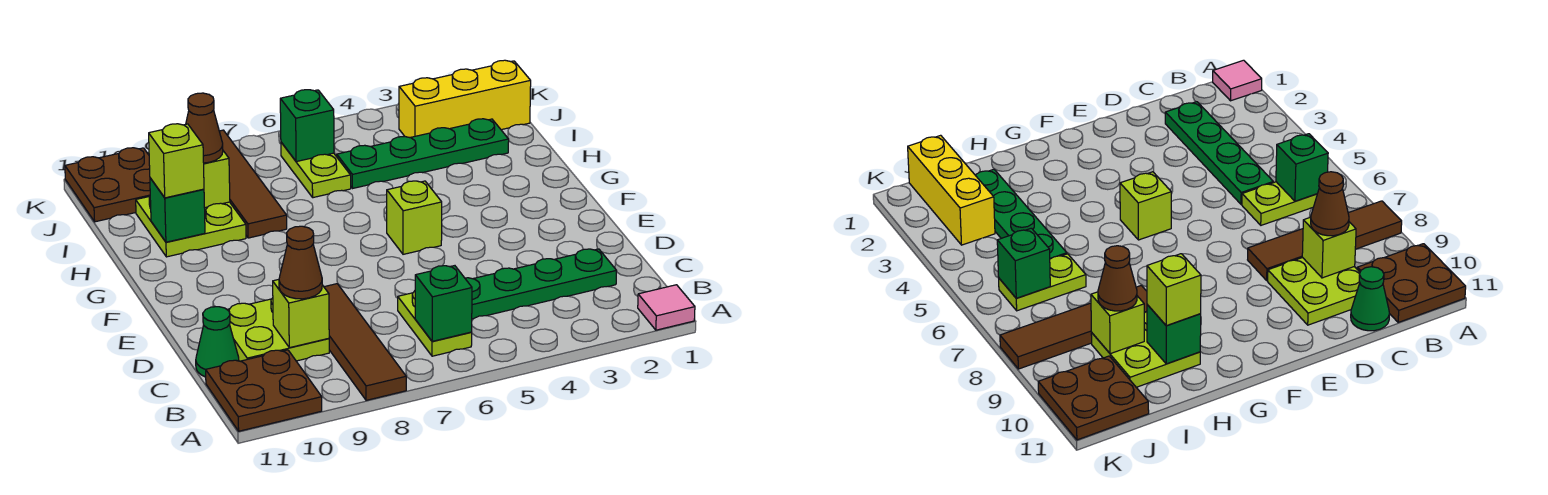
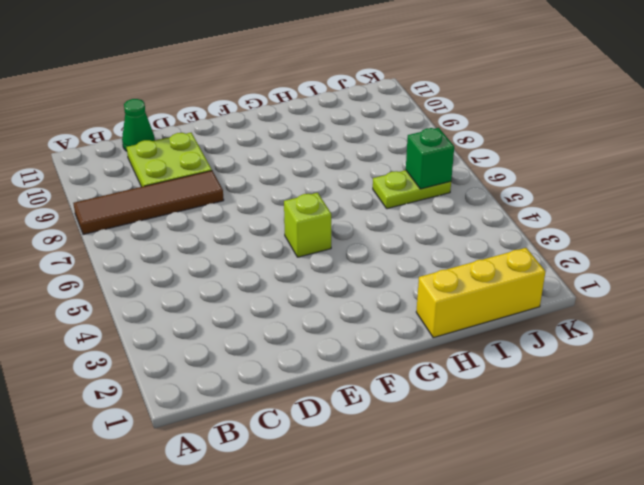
yellow 1x3 brick [416,248,545,338] -> yellow 1x3 brick turned to [399,60,531,138]
none -> pink 1x1 tile [638,285,695,330]
none -> brown 2x2 plate [206,350,322,431]
none -> lime 1x2 plate [398,291,472,356]

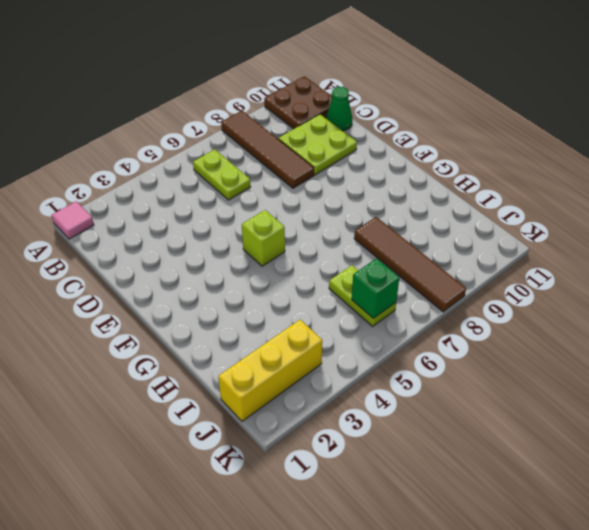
none -> green 1x4 plate [465,249,617,319]
none -> lime 2x2 plate [136,197,246,257]
none -> green 1x4 plate [336,119,509,188]

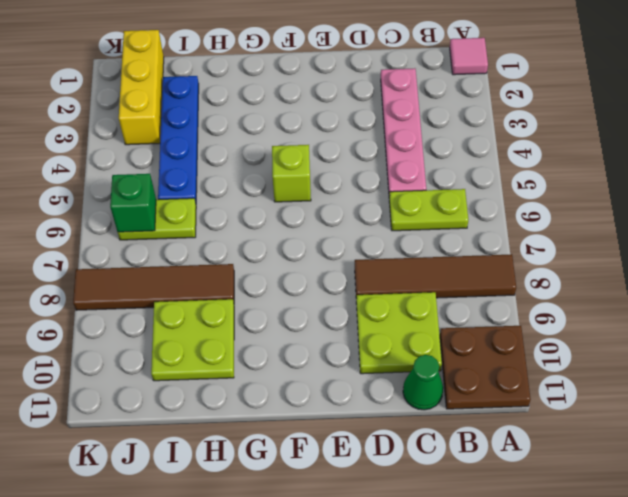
pink 1x4 plate [381,68,426,195] -> green 1x4 plate [465,249,617,319]
blue 1x4 plate [158,76,199,202] -> green 1x4 plate [336,119,509,188]
none -> brown 2x2 plate [65,148,150,222]
none -> green 1x1 brick [415,266,472,341]
none -> lime 1x1 brick [273,279,329,348]

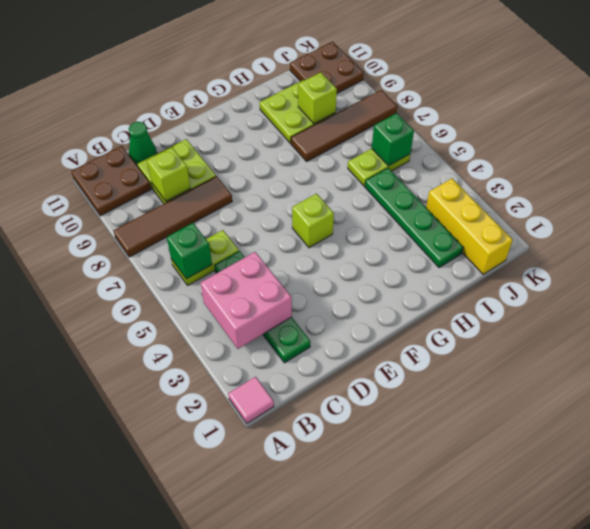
pink 2x2 brick [201,252,292,349] -> none
none -> green 1x1 brick [150,178,205,242]
none -> brown 1x1 cone [279,226,322,299]
none -> lime 1x1 brick [149,124,204,198]

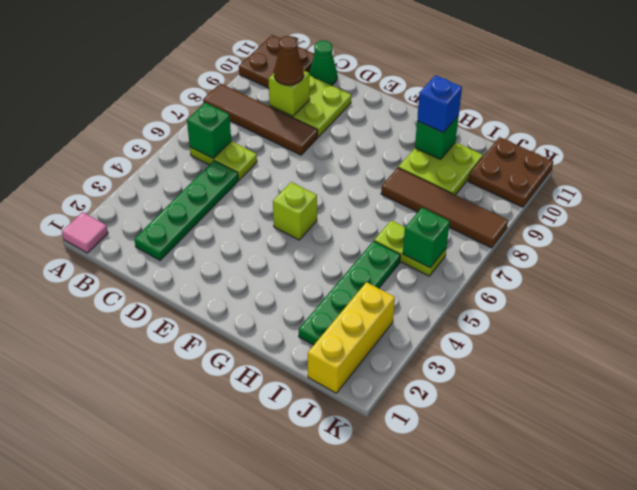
blue 1x1 brick [417,75,462,133] -> lime 1x1 brick [149,124,204,198]
none -> lime 1x1 brick [204,151,230,208]
none -> brown 1x1 cone [186,93,223,163]

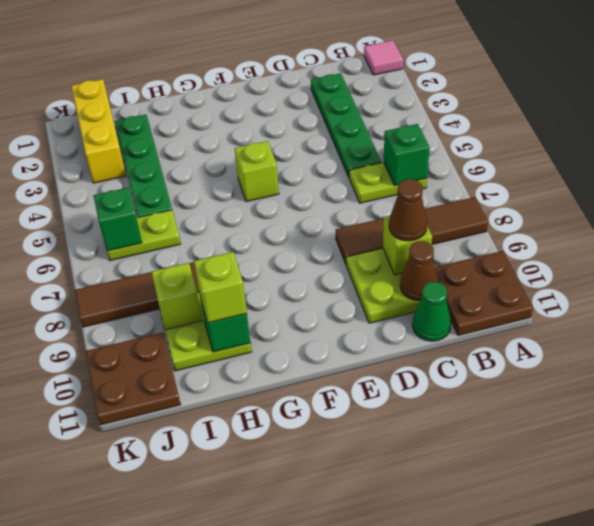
brown 1x1 cone [400,241,438,301] -> brown 1x1 cone moved to [186,93,223,163]

